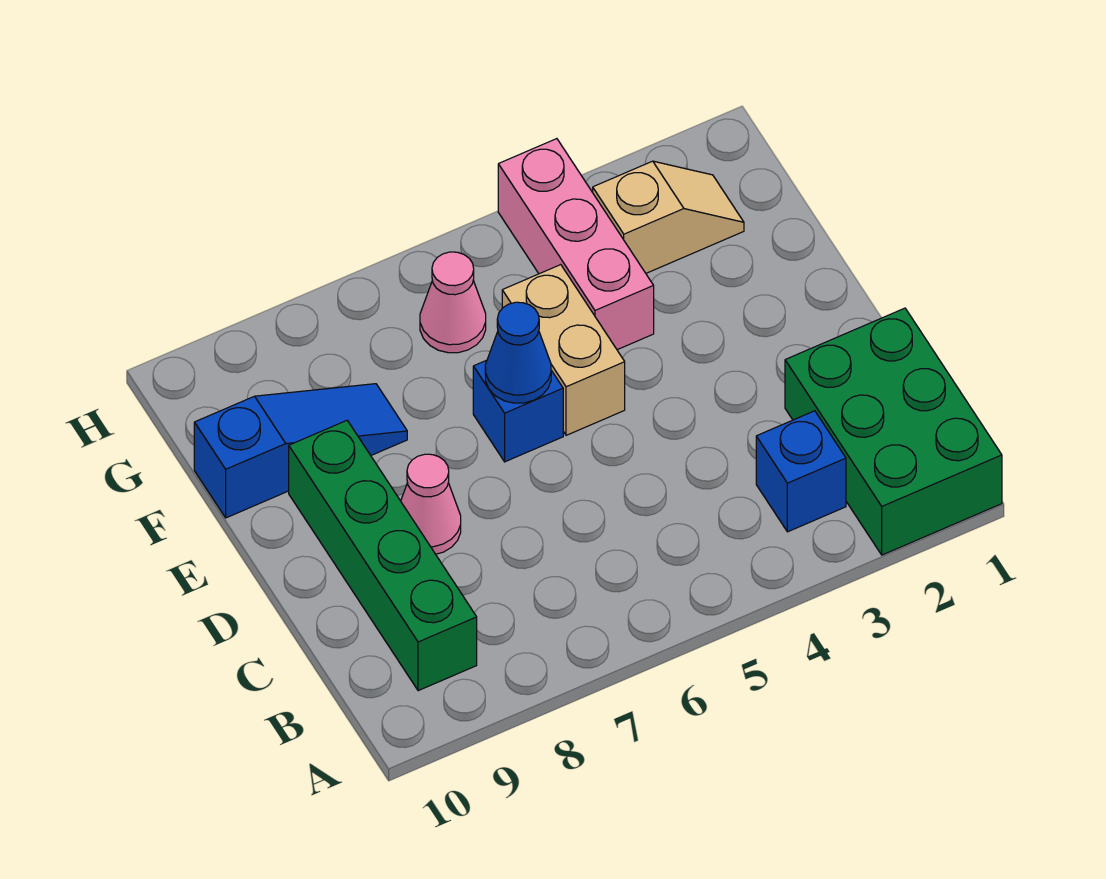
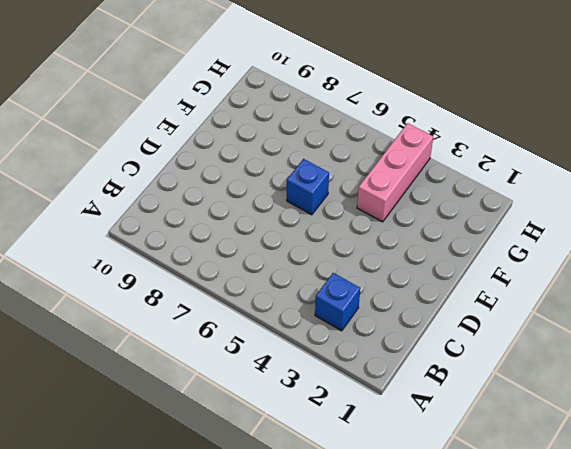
none -> green 2x3 brick [785,308,1002,555]
none -> green 1x4 brick [289,421,477,691]

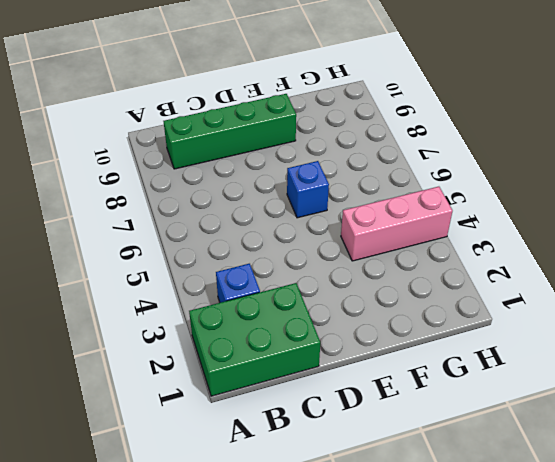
none -> pink 1x1 cone [401,454,461,554]
none -> tan 1x2 brick [502,265,625,435]

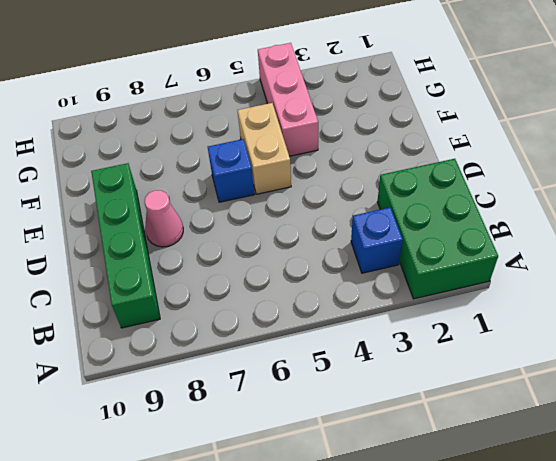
none -> blue 1x3 slope [194,384,407,518]
none -> tan 1x2 slope [593,161,744,273]

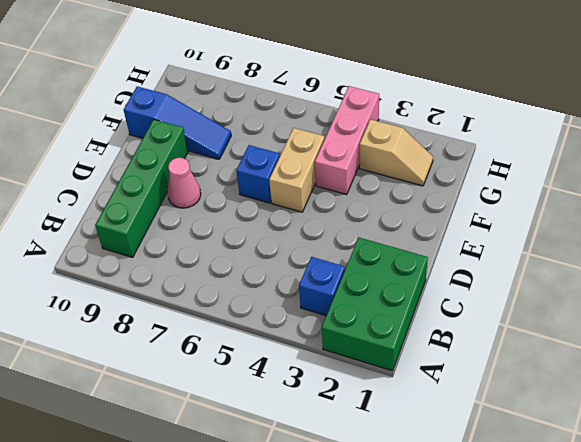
none -> pink 1x1 cone [420,252,486,353]
none -> blue 1x1 cone [485,302,551,403]

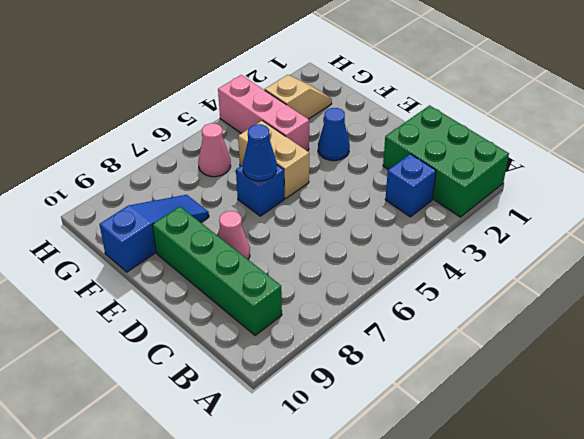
blue 1x1 cone [318,108,350,161] -> none

